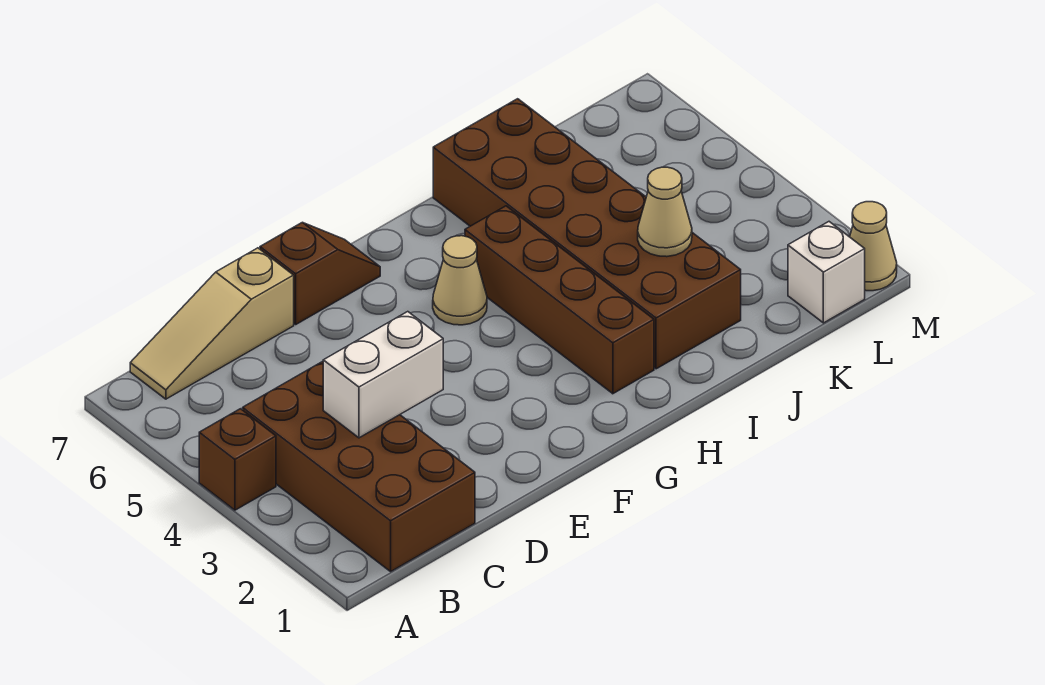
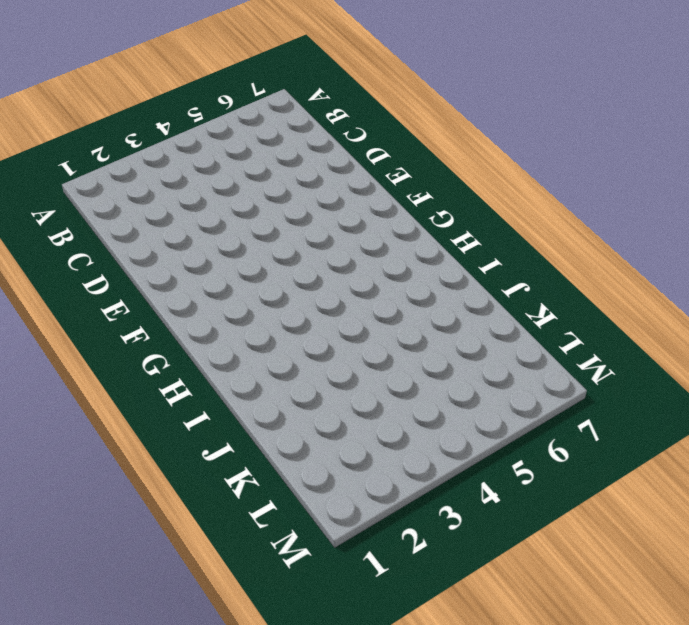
none -> brown 1x1 brick [199,409,276,510]
none -> brown 2x4 brick [243,361,475,571]

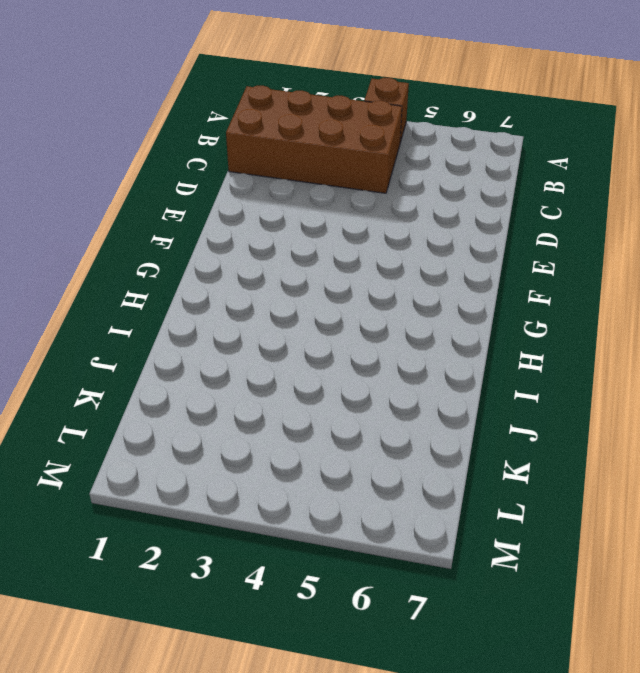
none -> tan 1x3 slope [130,248,294,399]
none -> brown 1x2 slope [260,222,380,324]

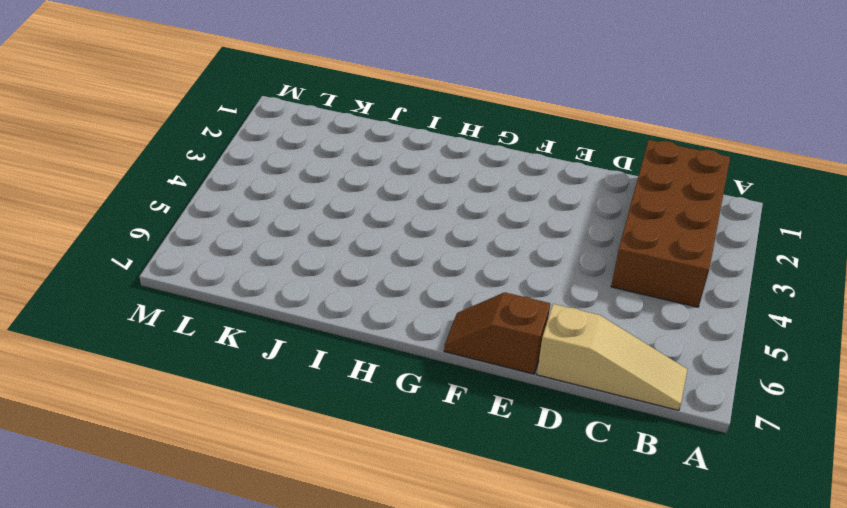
none -> brown 1x1 brick [199,409,276,510]
none -> tan 1x1 cone [433,236,487,325]

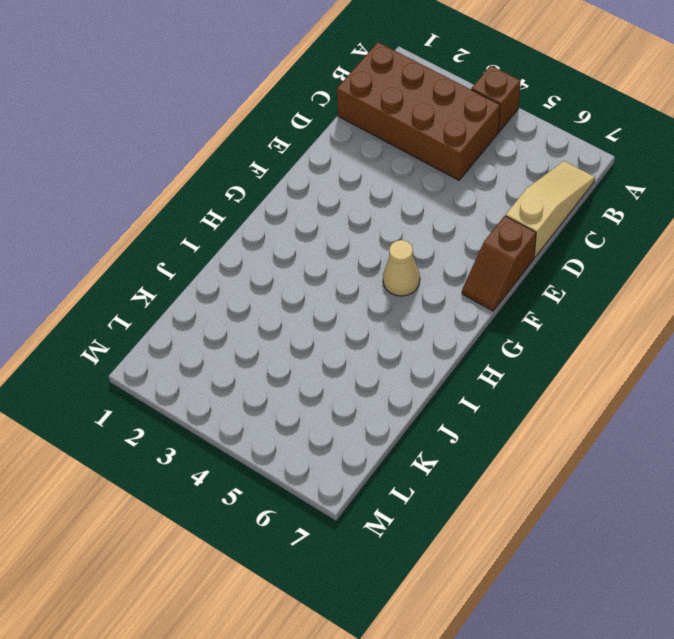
none -> brown 1x4 brick [465,206,654,394]
none -> brown 2x6 brick [433,99,741,369]

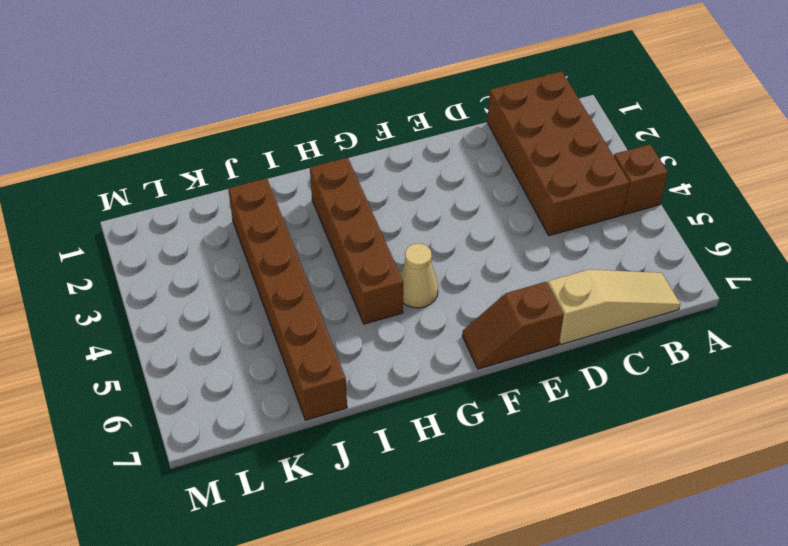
brown 1x6 brick [228,178,347,420] -> brown 2x6 brick [433,99,741,369]
none -> white 1x1 brick [788,222,865,323]
none -> tan 1x1 cone [850,202,897,291]

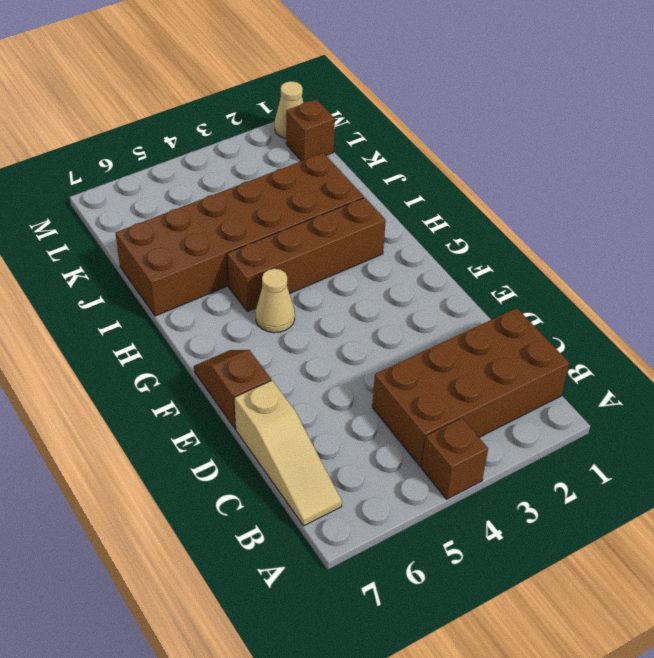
brown 1x1 brick [286,99,335,161] -> white 1x1 brick [788,222,865,323]
none -> white 1x2 brick [323,312,443,438]
none -> tan 1x1 cone [638,167,692,257]

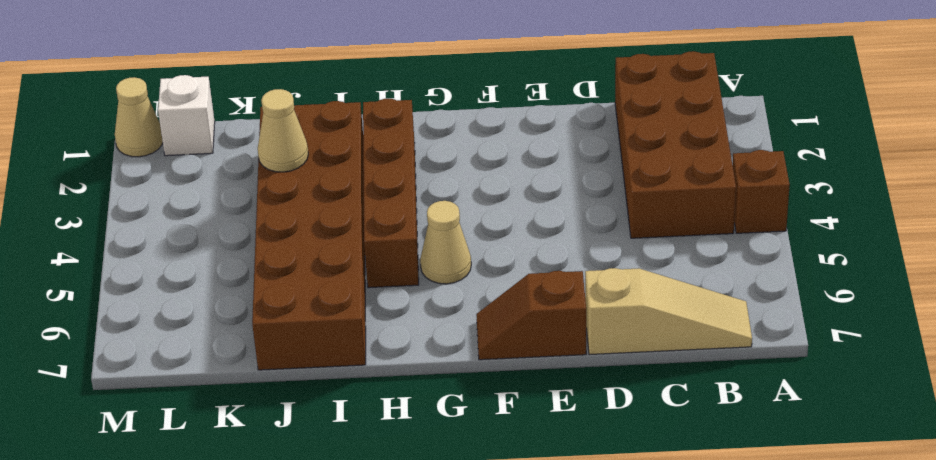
none -> white 1x2 brick [323,312,443,438]

